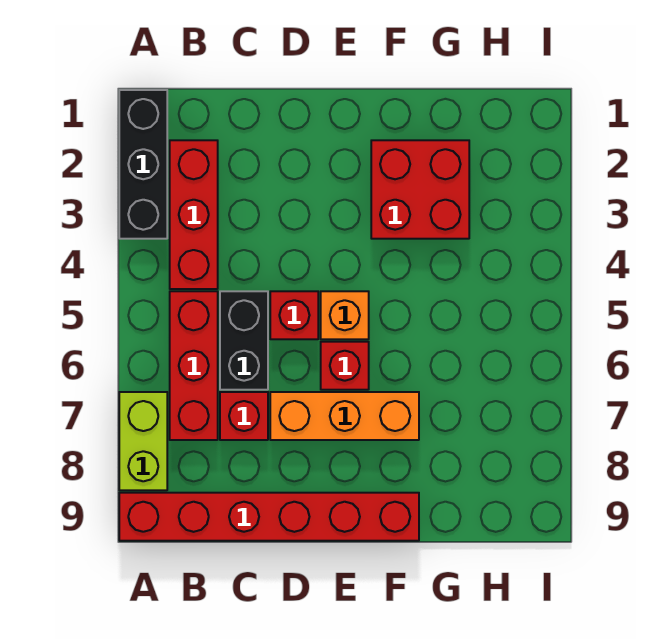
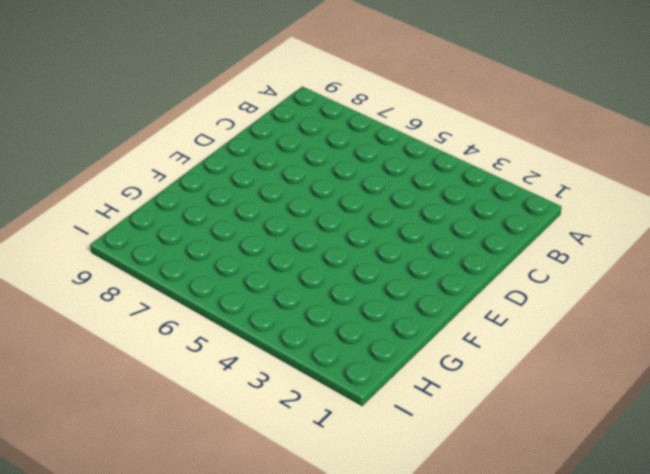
none -> black 1x3 brick [119,90,167,239]
none -> lime 1x2 brick [119,392,167,490]
none -> red 1x6 brick [119,493,419,541]

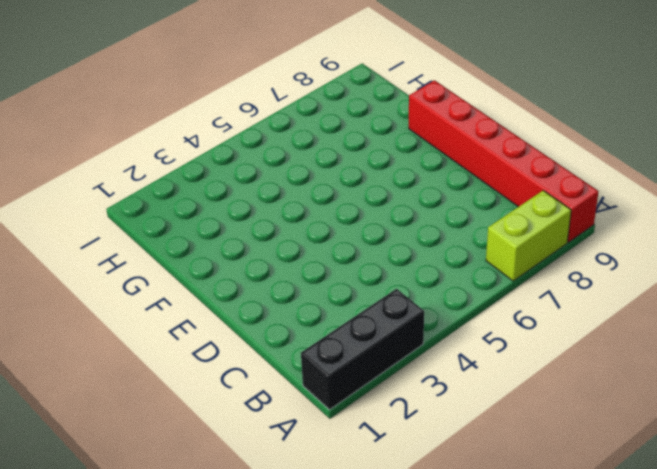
none -> red 1x3 brick [170,140,218,289]
none -> red 1x3 brick [170,291,218,440]
none -> black 1x2 brick [220,291,268,390]

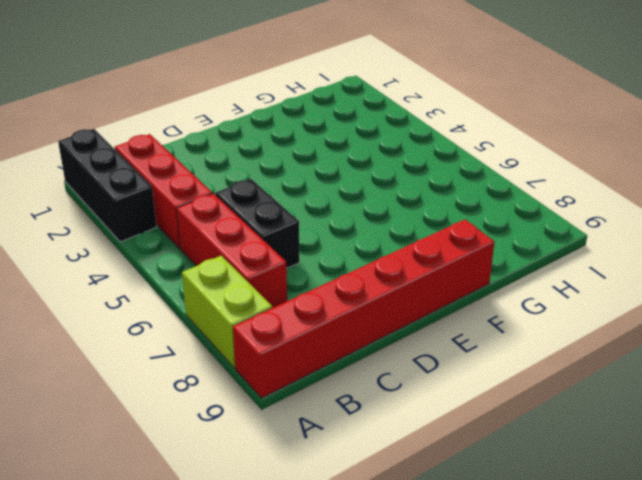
none -> red 1x1 brick [220,392,268,440]
none -> red 1x1 brick [270,291,318,339]
none -> orange 1x3 brick [270,392,419,440]

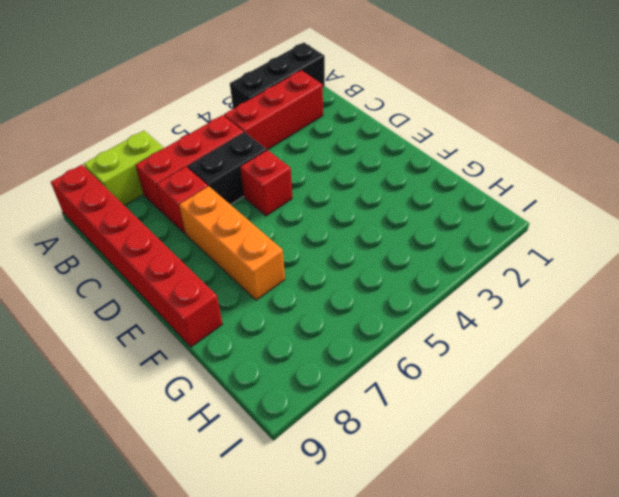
none -> orange 1x1 brick [321,291,369,339]
none -> red 1x1 brick [321,342,369,390]
none -> red 2x2 brick [371,140,469,239]

